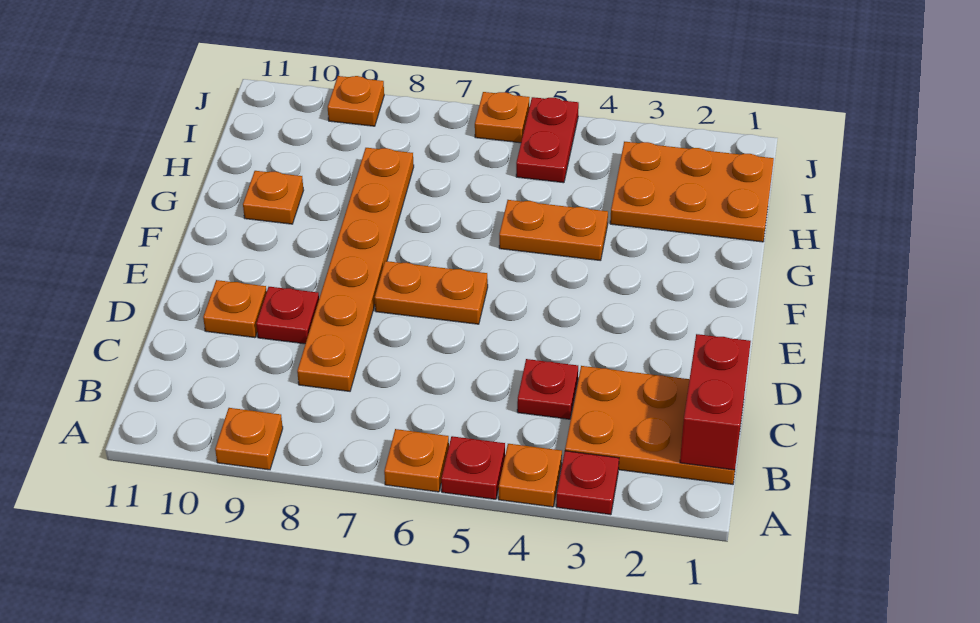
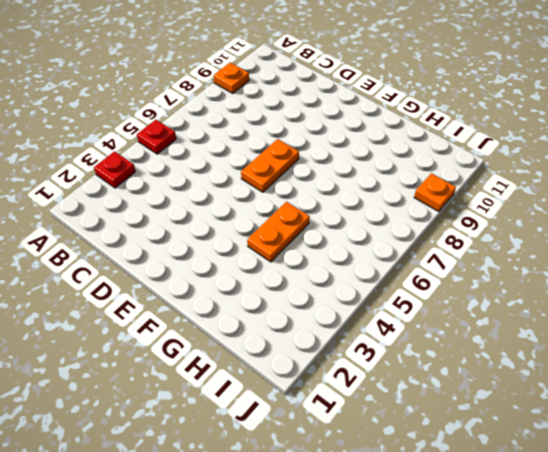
none -> orange 1x1 plate [499,444,562,507]
none -> orange 1x1 plate [384,429,449,492]
none -> orange 2x3 plate [565,366,735,484]

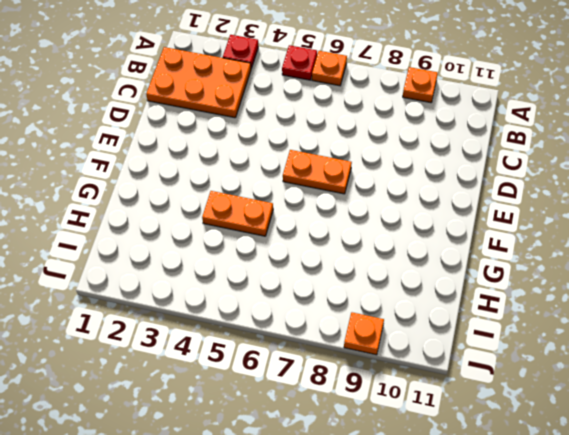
none -> orange 1x1 plate [499,444,562,507]
none -> red 1x1 plate [517,359,578,419]
none -> orange 1x6 plate [297,148,414,391]

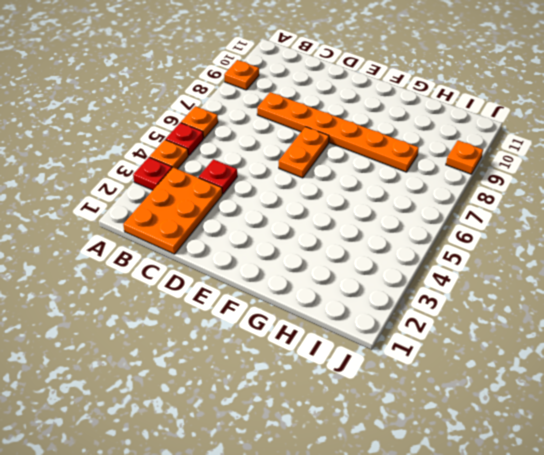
none -> red 1x1 plate [256,287,319,344]
none -> orange 1x1 plate [203,280,267,338]
none -> orange 1x2 plate [499,200,608,261]

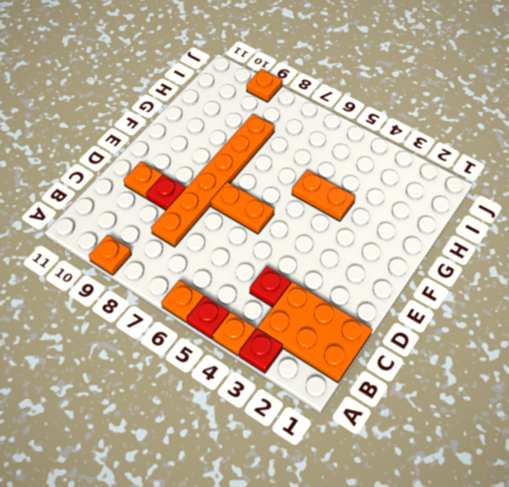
none -> orange 1x1 plate [243,171,304,224]
none -> orange 2x3 plate [610,142,774,242]
none -> red 1x2 plate [516,97,579,183]

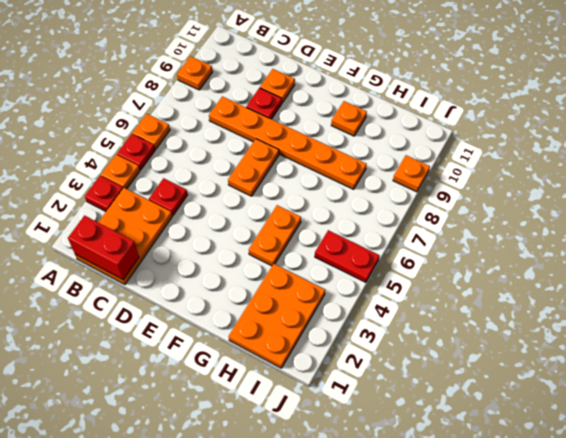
none -> orange 1x1 plate [475,92,530,143]

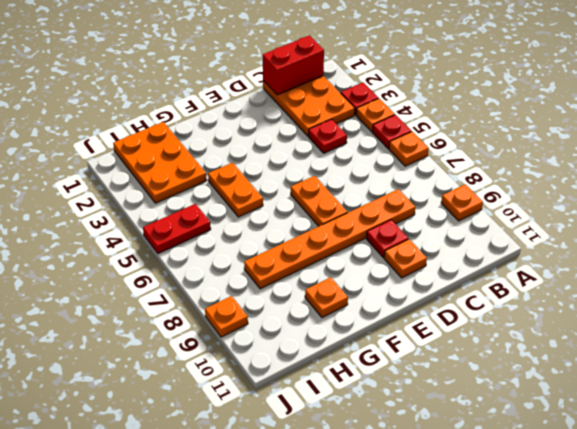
none -> orange 1x1 plate [475,92,530,143]

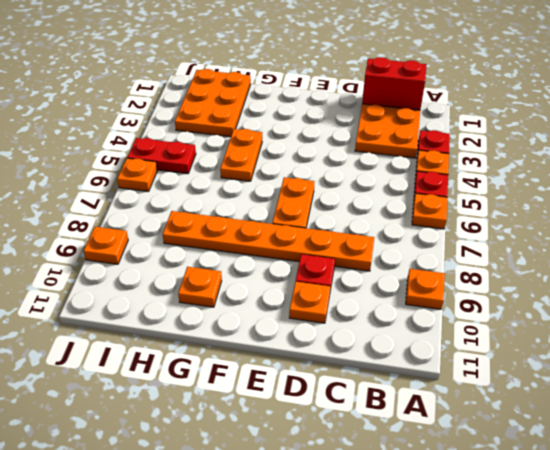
none -> red 1x1 plate [517,359,578,419]

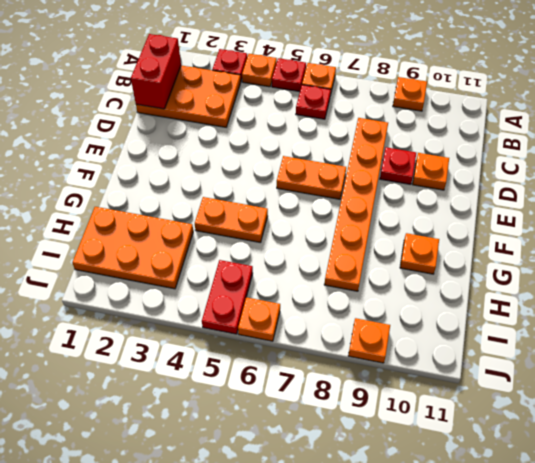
red 1x1 plate [296,85,331,119] -> red 1x1 plate moved to [517,359,578,419]

